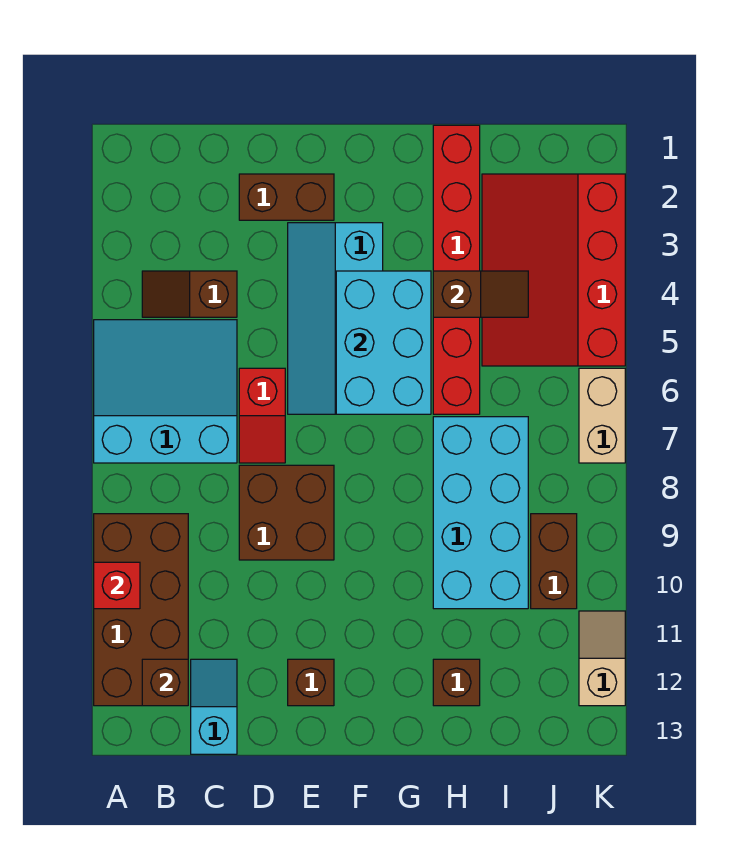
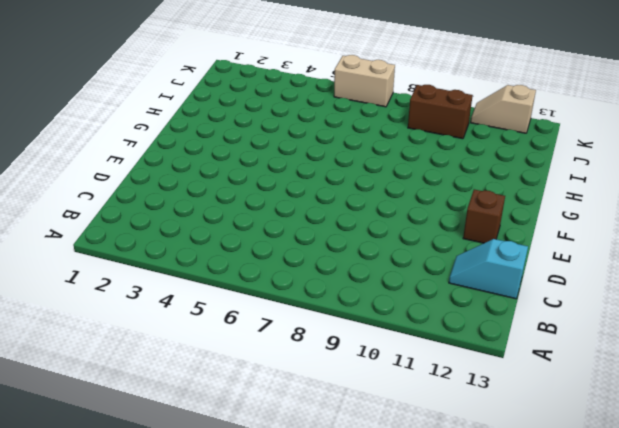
none -> cyan 3x3 slope [94,320,237,463]
none -> brown 2x4 brick [94,514,188,706]
none -> brown 1x2 slope [142,271,237,317]

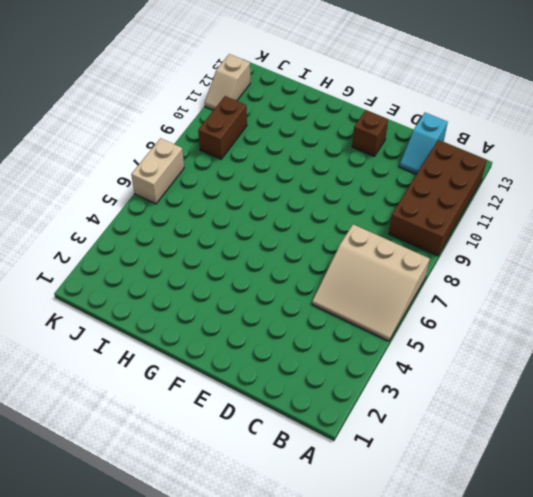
tan 3x3 slope [312,224,430,341] -> cyan 3x3 slope [94,320,237,463]
none -> brown 1x2 slope [142,271,237,317]
none -> brown 1x2 brick [239,174,334,220]
none -> red 1x2 slope [239,368,285,463]

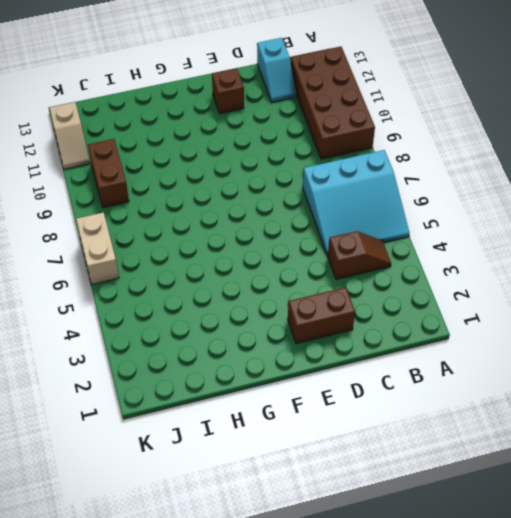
none -> red 1x2 slope [239,368,285,463]
none -> brown 2x2 brick [239,465,334,560]
none -> cyan 2x4 slope [288,223,383,414]

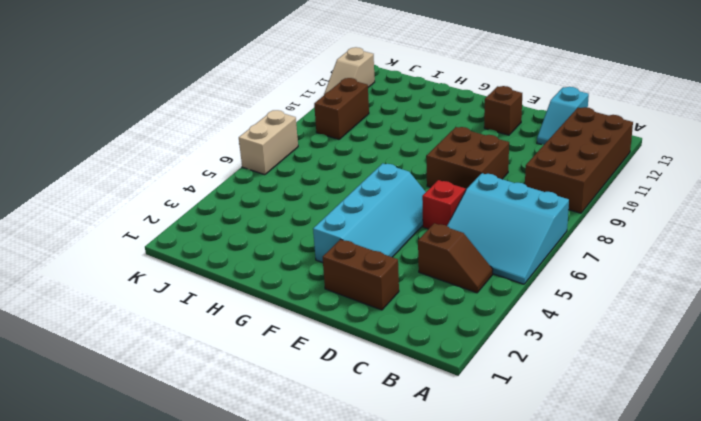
none -> red 1x6 brick [433,125,480,414]
none -> cyan 2x4 brick [433,417,528,609]
none -> brown 1x1 brick [433,659,480,706]

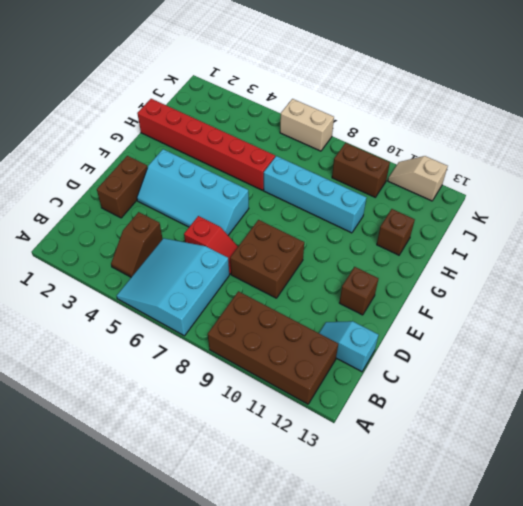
cyan 1x4 brick [264,156,366,233] -> cyan 2x4 brick [433,417,528,609]
none -> red 3x4 slope [482,174,625,366]
none -> red 1x1 brick [94,562,140,609]
none -> brown 1x1 brick [142,659,188,706]

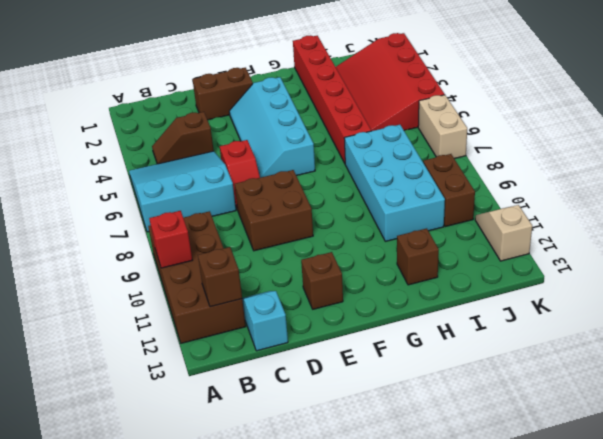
none -> cyan 2x3 brick [336,271,431,414]
none -> brown 1x2 slope [433,271,528,317]

